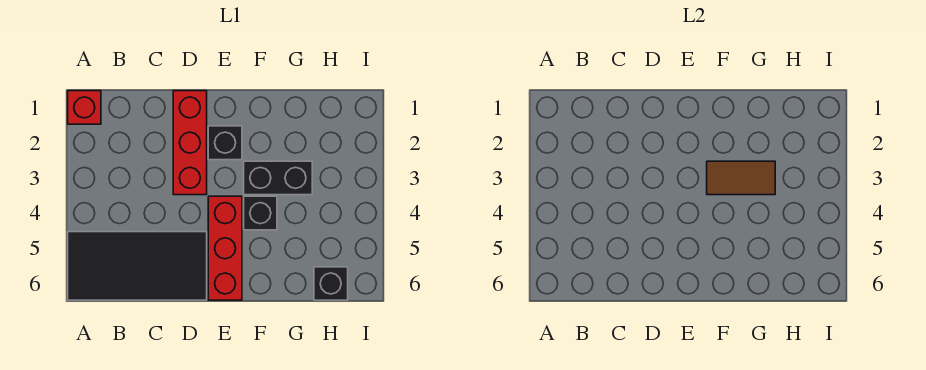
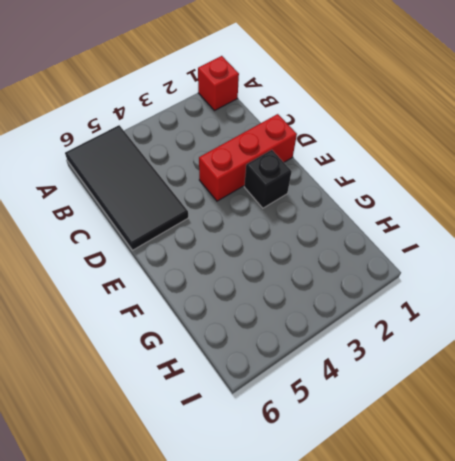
none -> red 1x3 brick [208,196,242,300]
none -> black 1x2 brick [244,161,312,195]

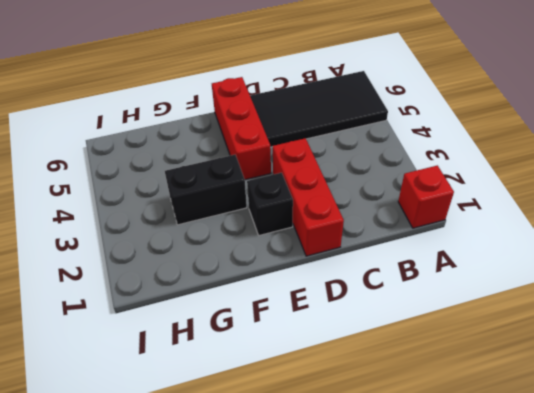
none -> black 1x1 brick [244,196,277,230]
none -> black 1x1 brick [314,267,348,300]

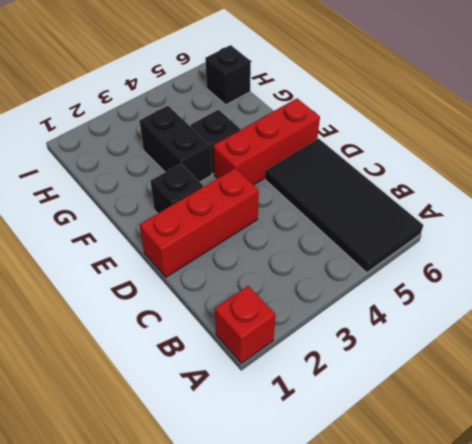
none -> brown 1x2 tile [707,161,775,195]

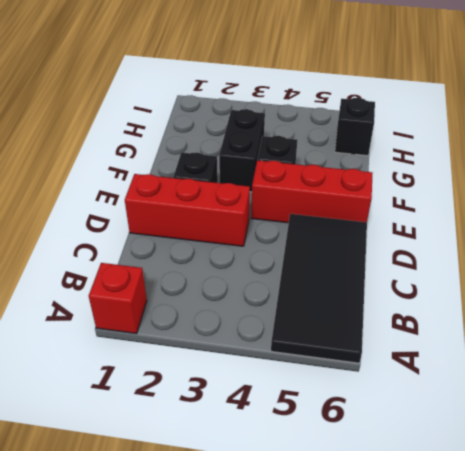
none -> brown 1x2 tile [707,161,775,195]

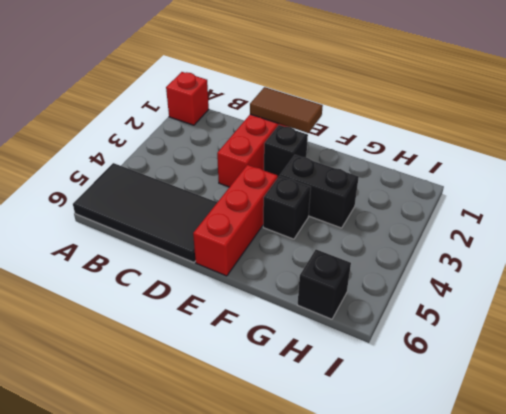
brown 1x2 tile [250,87,323,133] -> brown 1x2 tile moved to [707,161,775,195]

